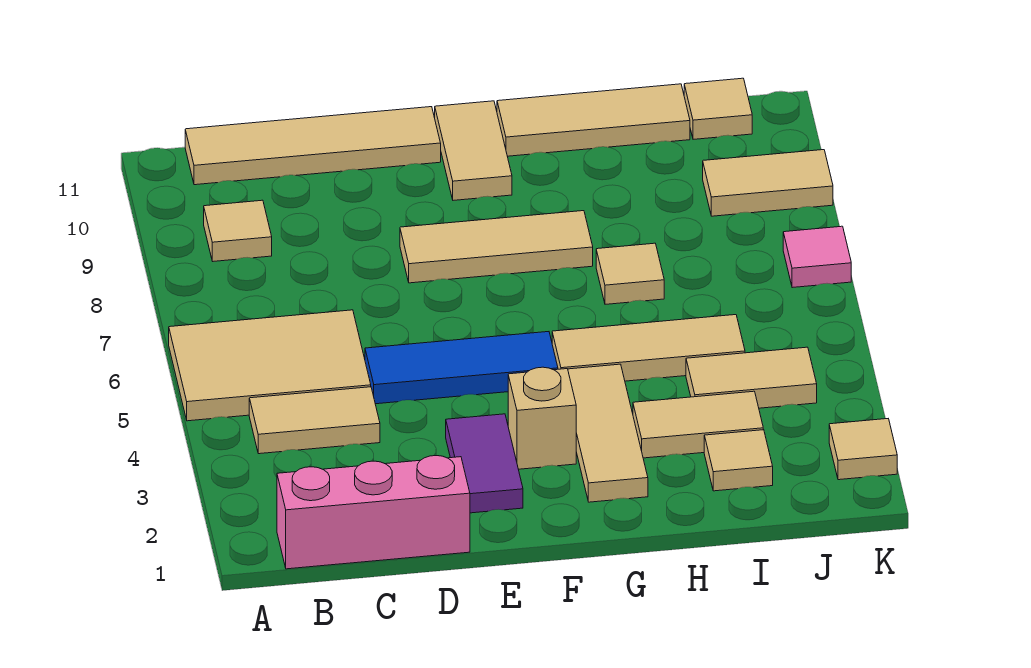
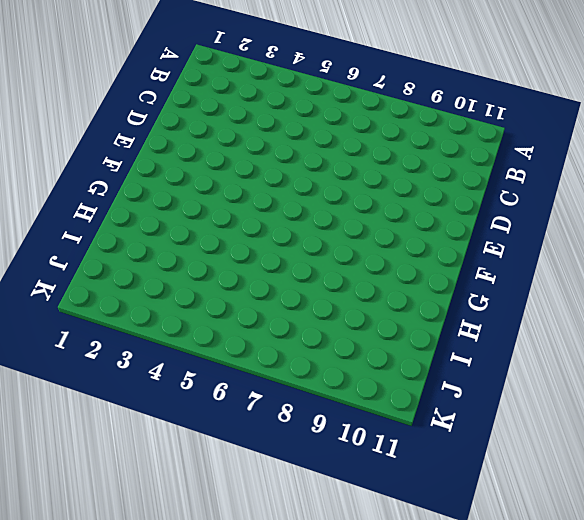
none -> tan 2x3 tile [169,310,371,421]
none -> pink 1x3 brick [277,456,470,569]
none -> tan 1x2 tile [249,387,380,454]

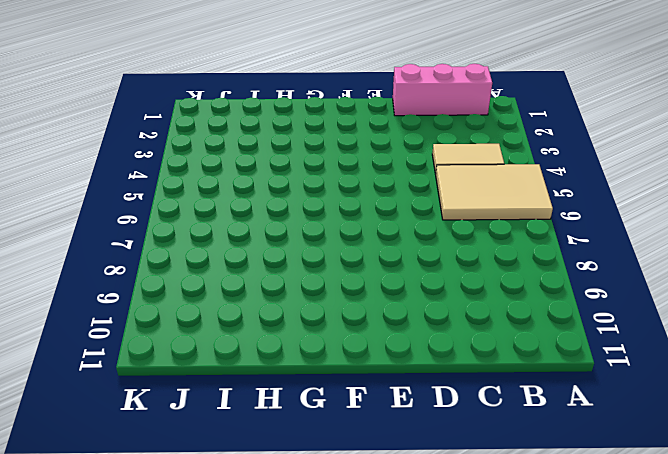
none -> tan 1x1 tile [204,200,272,261]
none -> tan 1x4 tile [185,107,441,185]
none -> blue 1x3 tile [365,332,558,404]

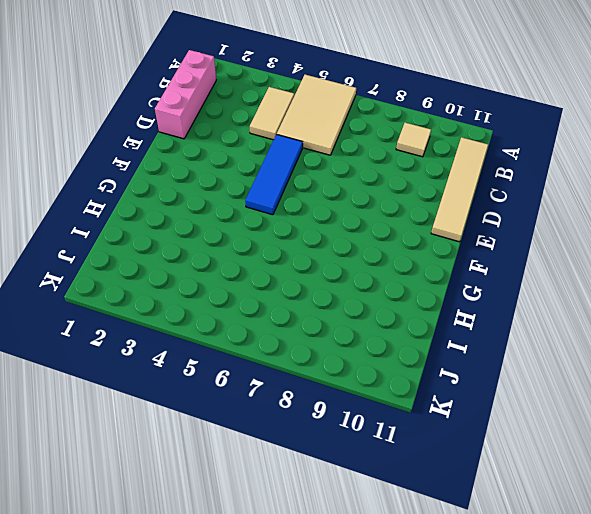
none -> purple 1x2 tile [446,414,523,513]
none -> tan 1x3 tile [400,211,593,283]
none -> tan 1x1 brick [508,367,576,469]

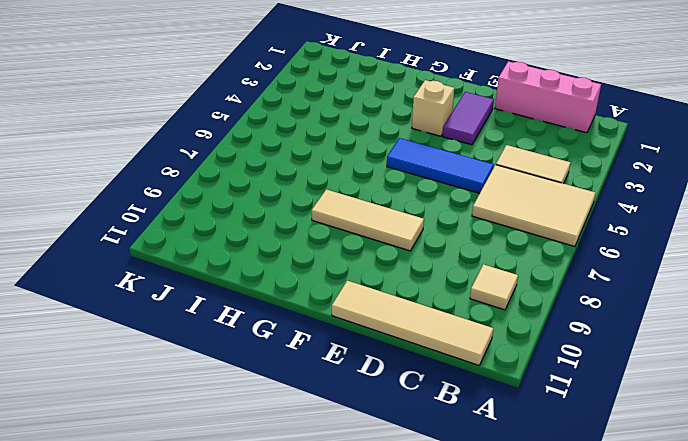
none -> tan 1x2 tile [435,101,512,200]
none -> tan 1x3 tile [568,364,648,502]
none -> tan 1x3 tile [552,315,745,381]

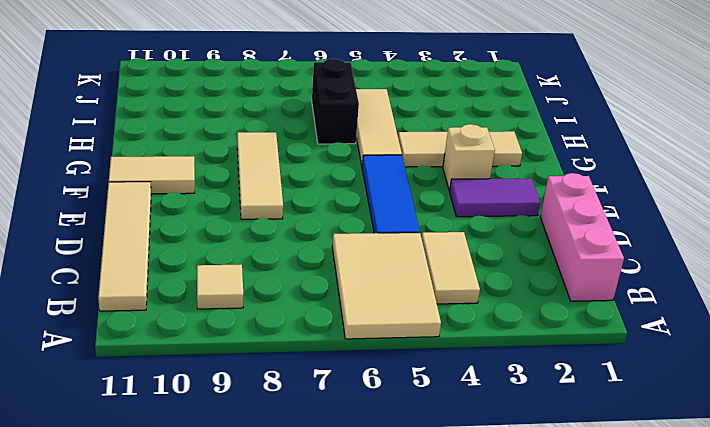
black 1x2 brick [312,59,359,144] -> none
none -> tan 1x3 tile [497,84,690,156]
none -> tan 1x2 tile [633,391,763,458]
none -> tan 1x1 tile [596,243,664,304]

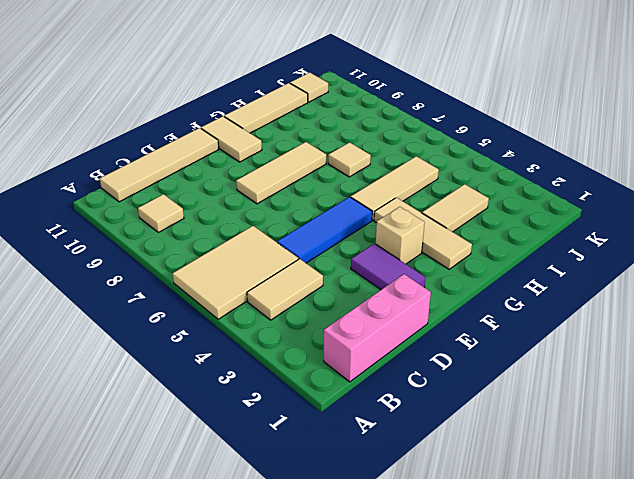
none -> tan 1x1 tile [704,430,773,491]
none -> tan 1x2 tile [686,347,817,408]
none -> tan 1x2 tile [703,150,833,216]

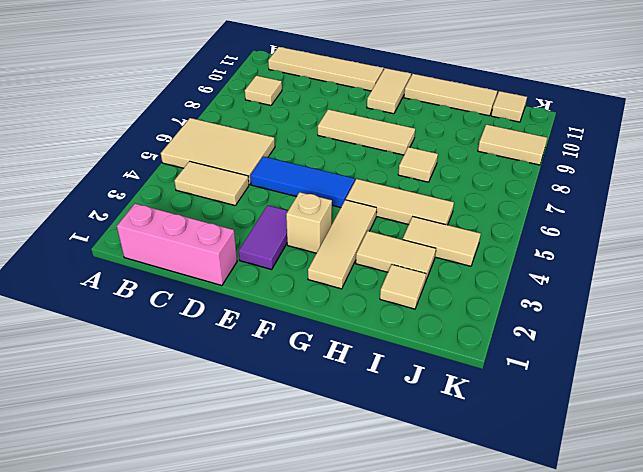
none -> tan 1x1 tile [829,419,897,480]
none -> pink 1x1 tile [783,226,851,288]

